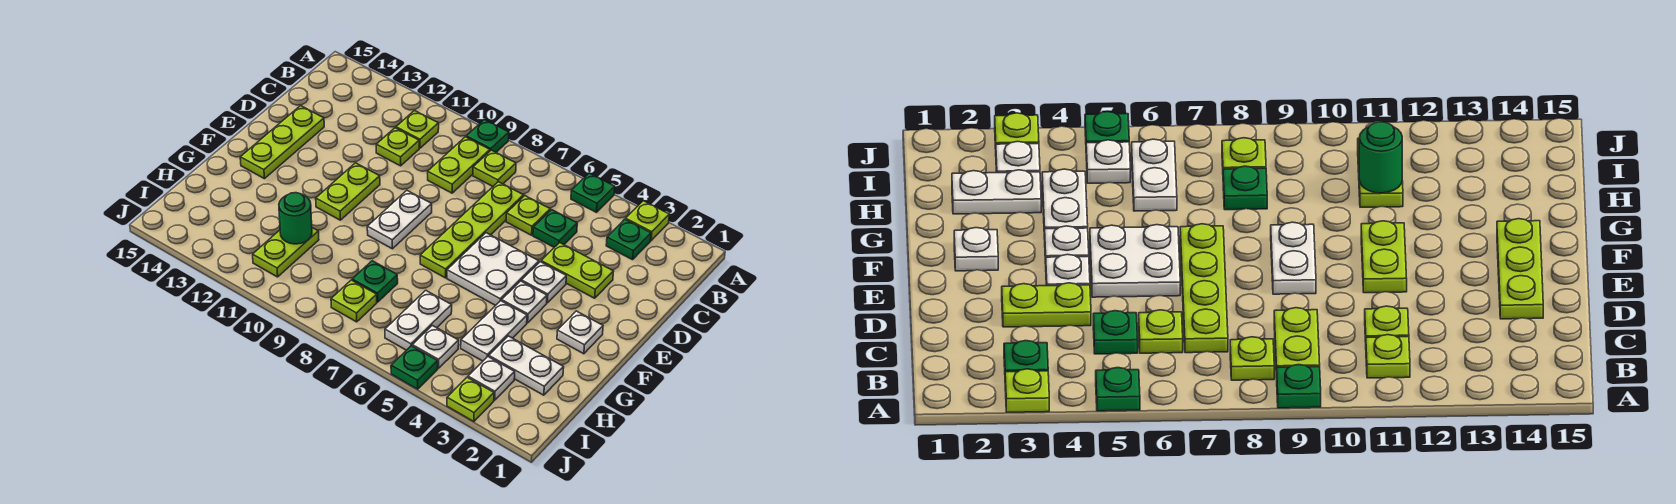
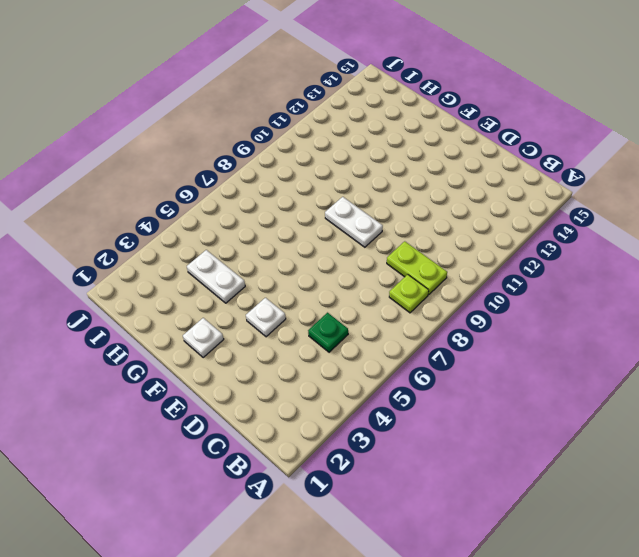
none -> lime 1x1 plate [626,201,669,241]
none -> green 1x1 plate [571,173,615,212]
none -> green 1x1 plate [466,120,509,152]
none -> green 1x1 plate [606,219,651,260]

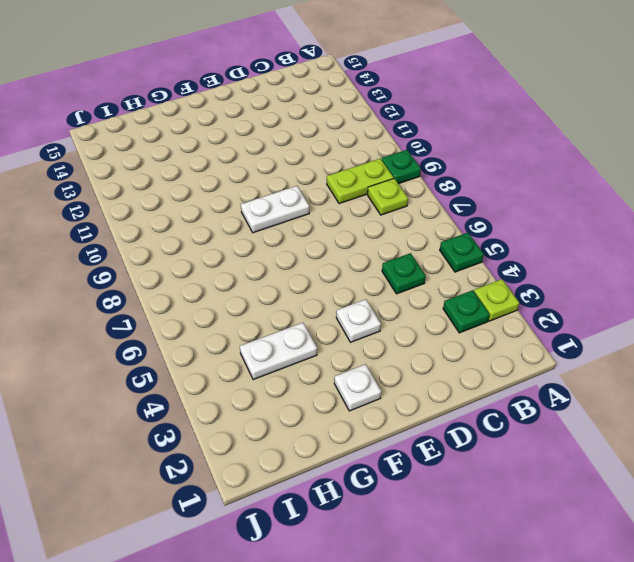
none -> lime 1x1 plate [396,111,439,148]
none -> lime 1x1 plate [506,196,550,235]
none -> lime 1x4 plate [420,182,524,278]
none -> lime 1x1 plate [376,128,419,166]

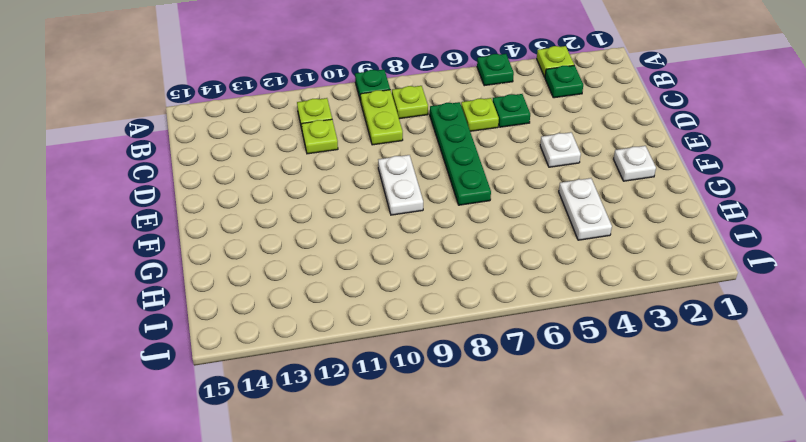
green 1x4 plate [430,102,491,205] -> lime 1x4 plate [420,182,524,278]
none -> lime 1x2 plate [541,243,614,298]
none -> lime 1x3 plate [240,106,324,179]
none -> white 2x2 plate [447,233,539,305]
none -> lime 1x2 plate [316,163,380,220]

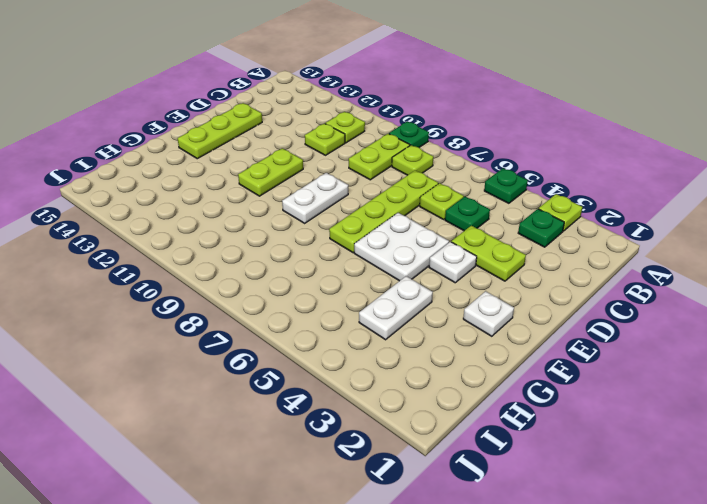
none -> white 1x1 plate [502,281,547,323]
none -> white 1x2 plate [489,336,564,395]
none -> white 1x2 plate [385,290,452,350]
none -> green 1x1 plate [352,261,398,302]

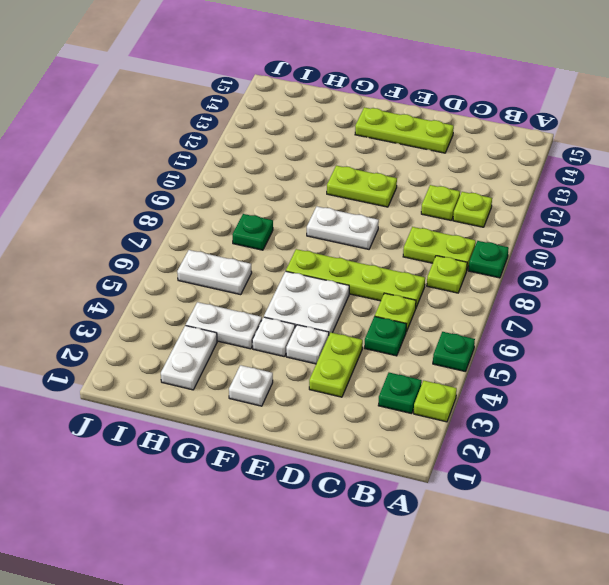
none -> lime 1x2 plate [253,228,319,277]
none -> white 1x1 plate [468,357,515,400]
none -> white 1x1 plate [412,325,459,368]
none -> lime 1x1 plate [331,280,377,322]

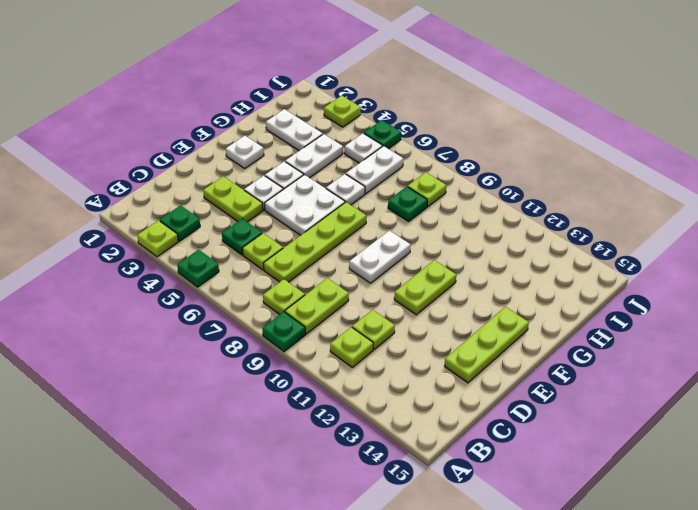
white 1x1 plate [326,174,365,205] -> white 1x1 plate moved to [468,357,515,400]
none -> lime 1x2 plate [253,228,319,277]
none -> green 1x1 round brick [279,193,312,244]

